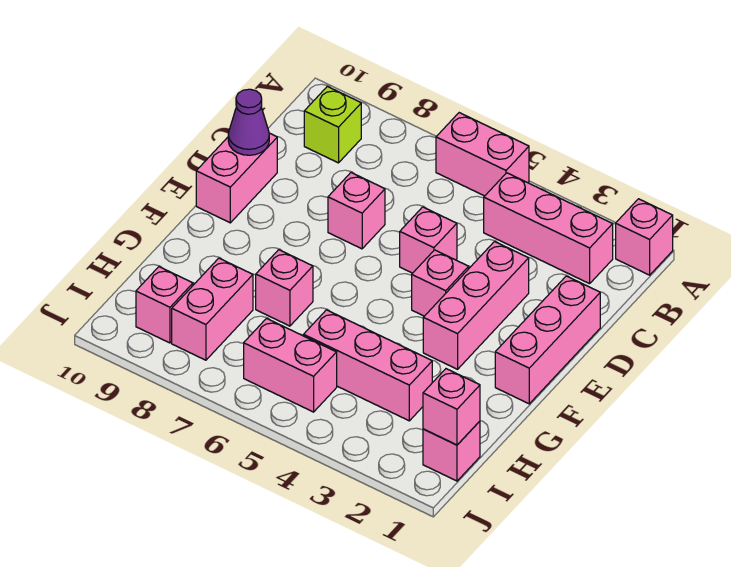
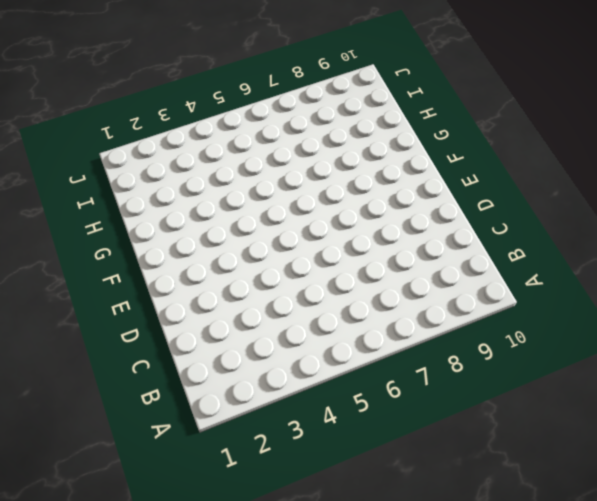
none -> pink 1x1 brick [616,199,673,275]
none -> pink 1x2 brick [436,113,529,196]
none -> pink 1x3 brick [484,173,613,284]

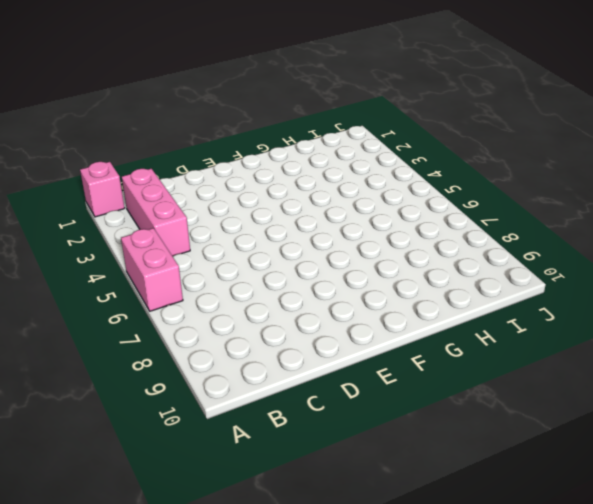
none -> lime 1x1 brick [304,86,361,163]
none -> pink 1x3 brick [495,276,600,404]
none -> pink 1x3 brick [423,242,529,369]

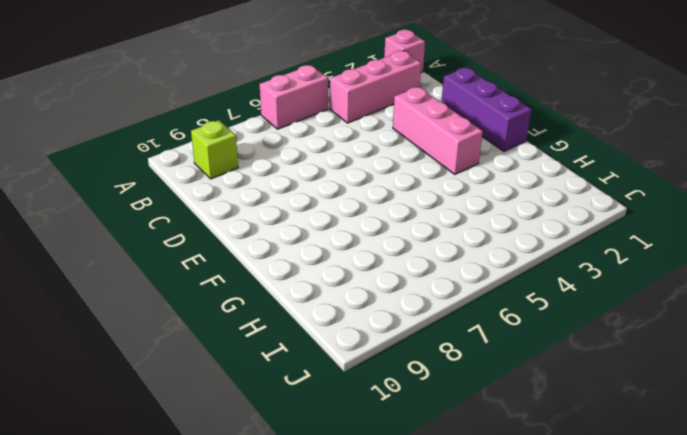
purple 1x3 brick [441,68,531,151] -> pink 1x3 brick [495,276,600,404]
none -> pink 1x1 brick [400,207,457,273]
none -> pink 1x1 brick [328,173,385,249]
none -> pink 1x2 brick [196,133,277,223]

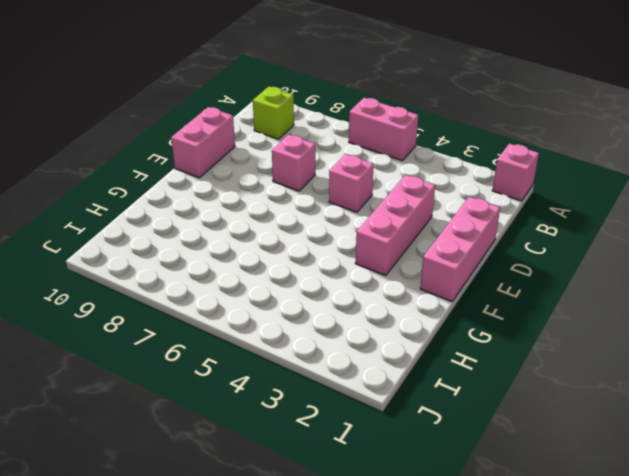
none -> pink 1x3 brick [484,173,613,284]
none -> pink 1x1 brick [412,250,469,316]
none -> pink 1x1 brick [256,250,313,326]

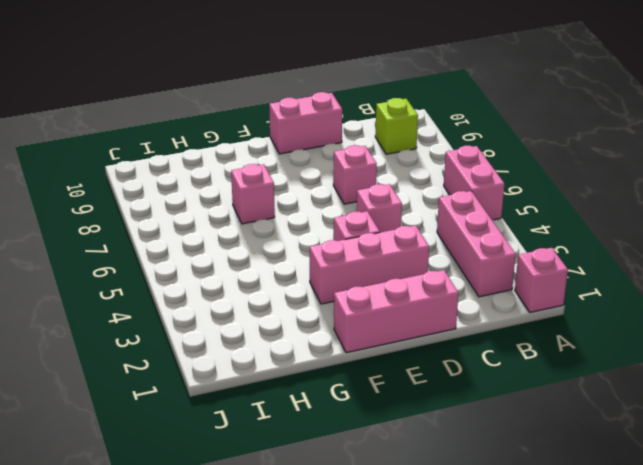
none -> pink 1x3 brick [304,310,432,421]
none -> pink 1x2 brick [172,258,253,360]
none -> pink 1x1 brick [423,421,480,481]

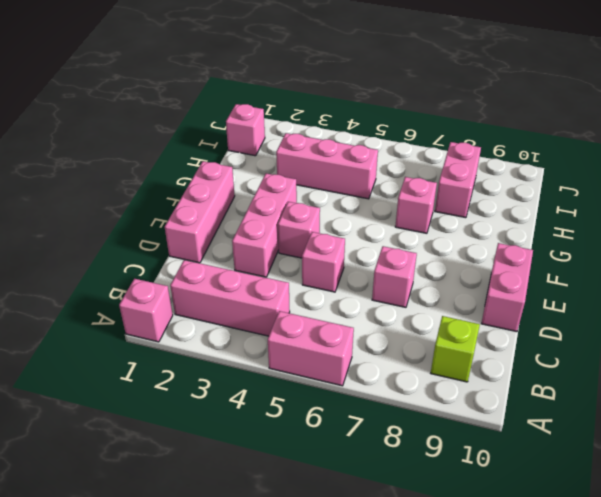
none -> pink 1x2 brick [244,318,337,412]
none -> pink 1x1 brick [136,267,193,343]
none -> purple 1x1 cone [228,89,269,155]

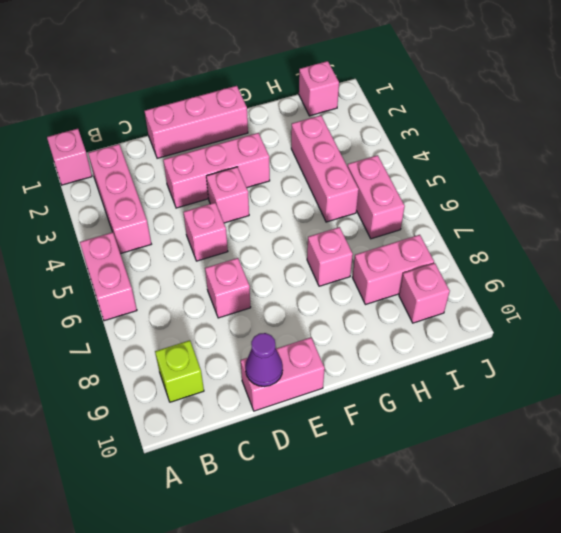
none -> pink 1x1 brick [423,369,480,445]

